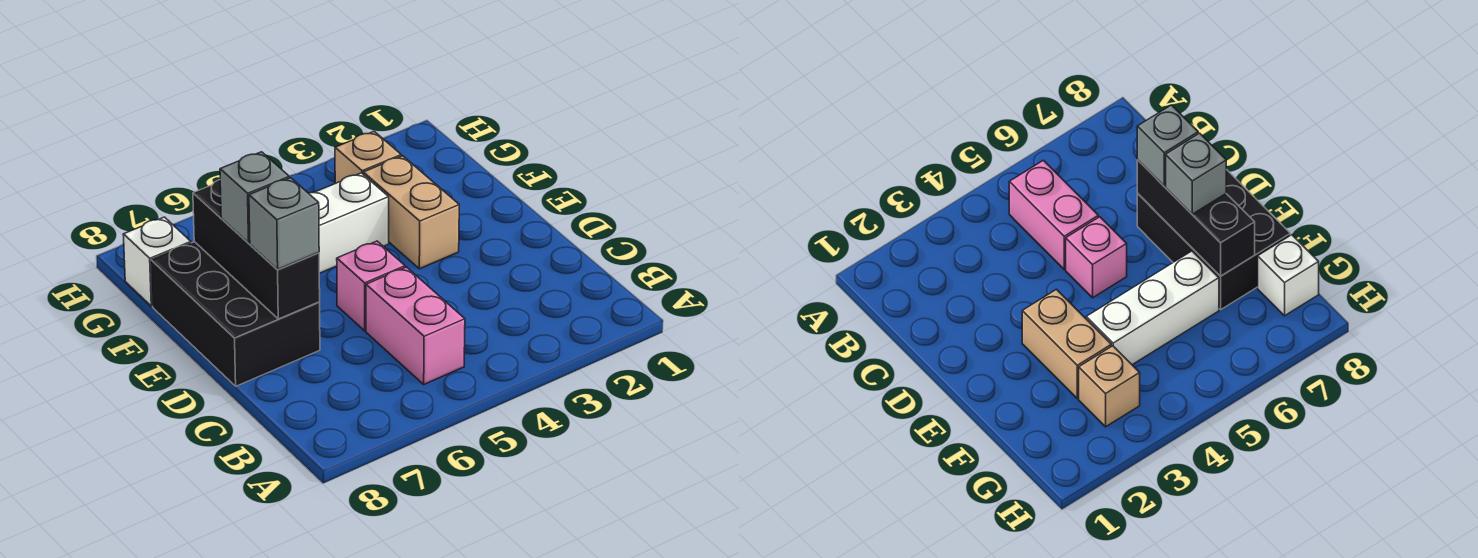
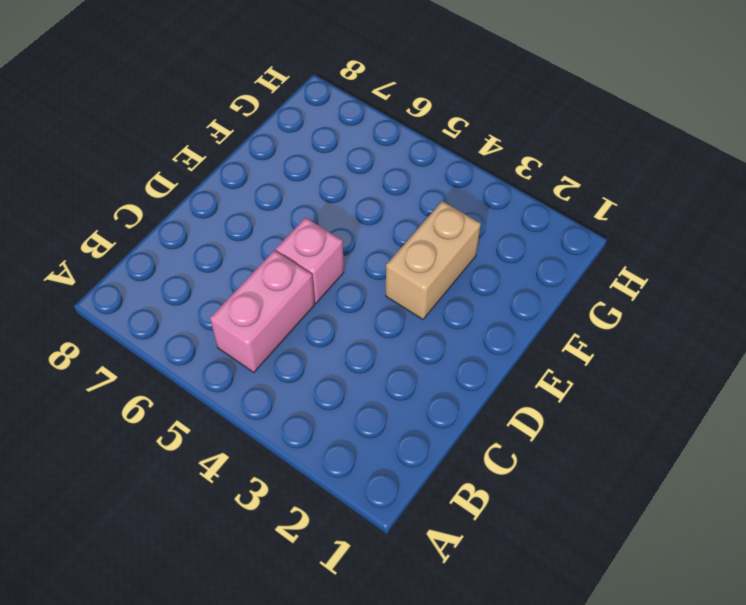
none -> black 2x3 brick [151,242,320,386]
none -> white 1x3 brick [309,173,389,273]

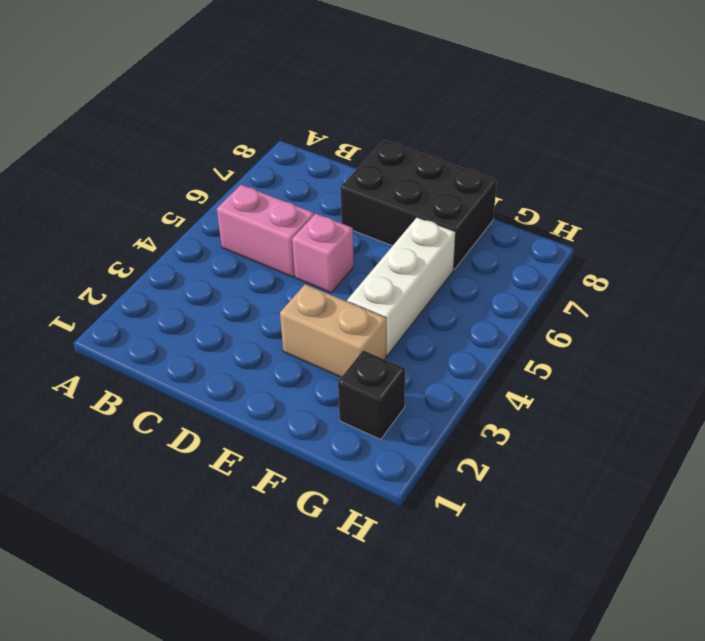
black 1x1 brick [338,350,405,439] -> none
none -> tan 1x1 brick [335,131,401,183]
none -> white 1x1 brick [123,217,191,306]

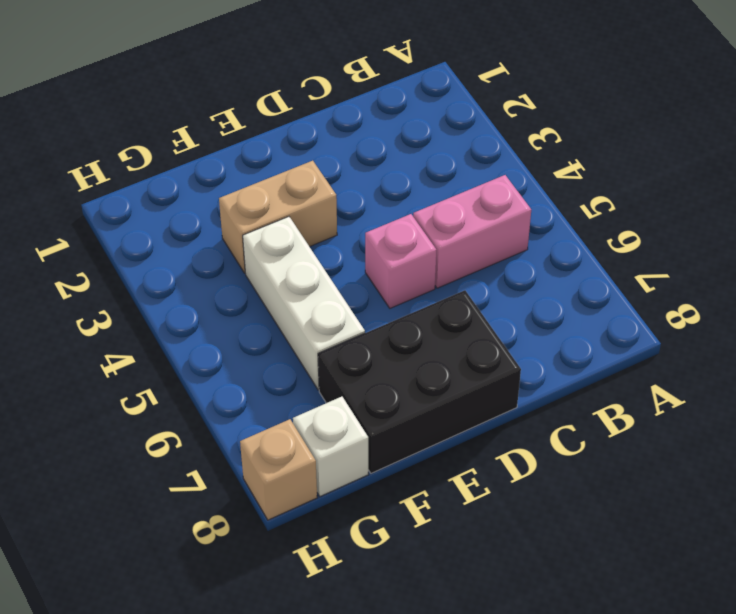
tan 1x1 brick [240,419,317,520] -> tan 1x1 brick moved to [335,131,401,183]
none -> black 1x3 brick [193,180,320,319]
none -> grey 1x1 brick [249,178,319,270]

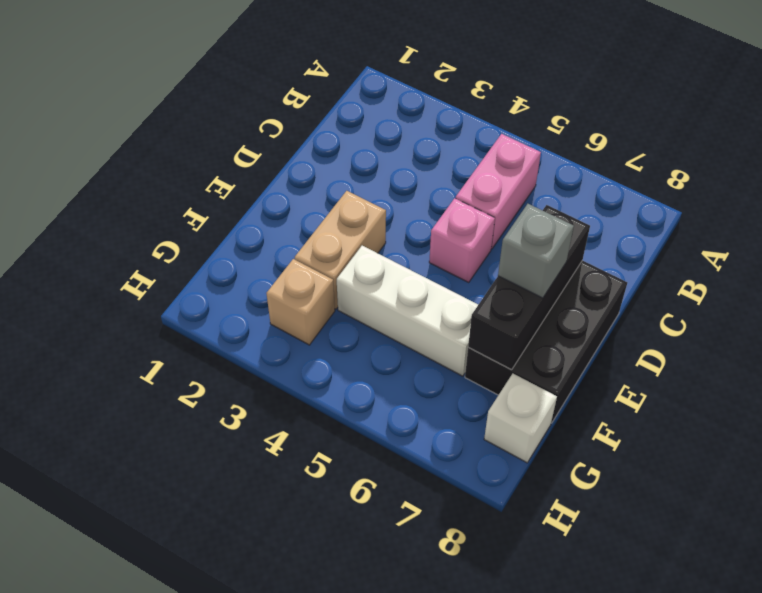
none -> grey 1x1 brick [249,178,319,270]

